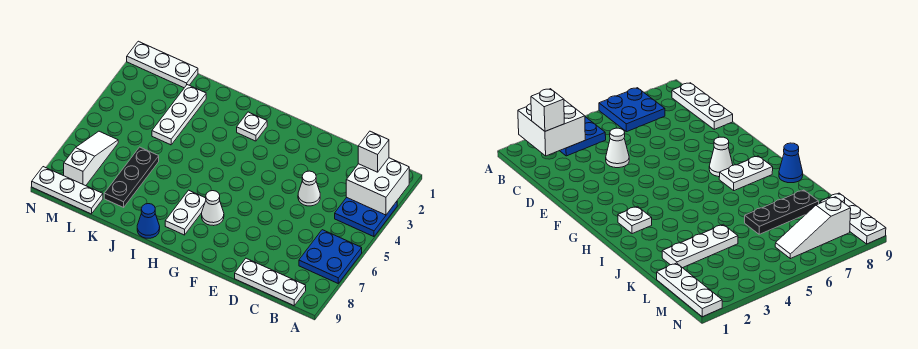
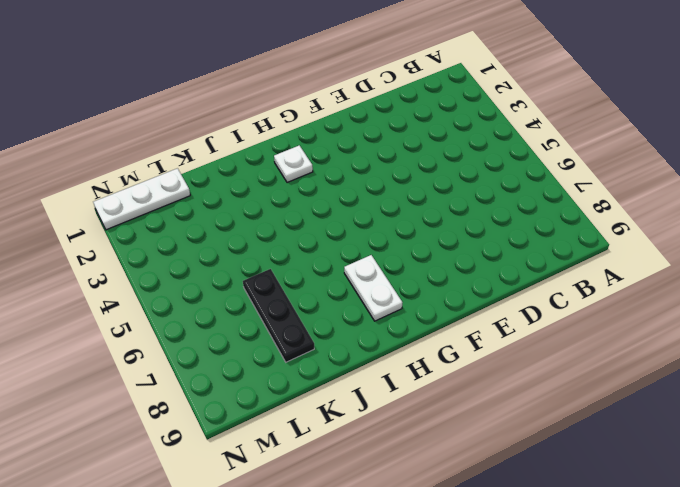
none -> blue 2x2 plate [335,197,397,237]
none -> blue 2x2 plate [299,230,362,283]
none -> white 1x3 plate [235,258,306,306]

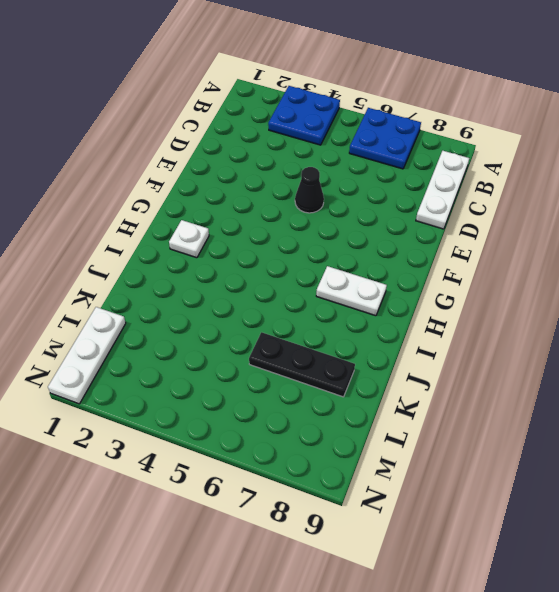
black 1x1 cone [295,167,324,213] -> none
none -> white 1x1 cone [298,171,320,206]
none -> white 1x1 cone [202,191,224,226]
none -> blue 1x1 cone [137,204,160,238]

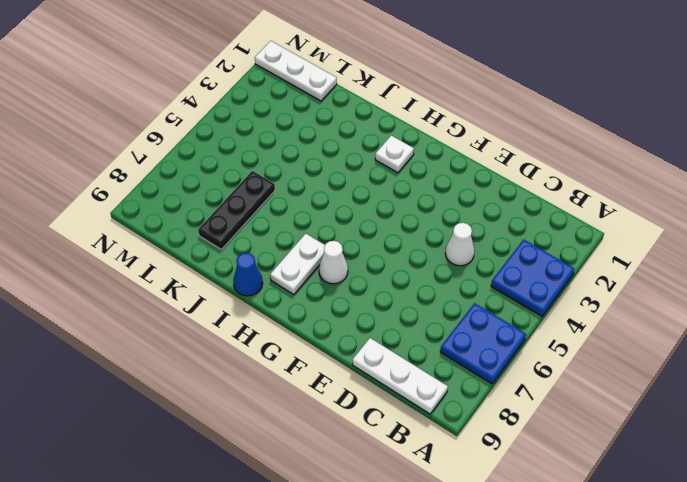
none -> white 1x3 plate [152,85,206,145]
none -> white 1x3 plate [32,167,103,214]
none -> white 1x3 slope [64,131,118,186]

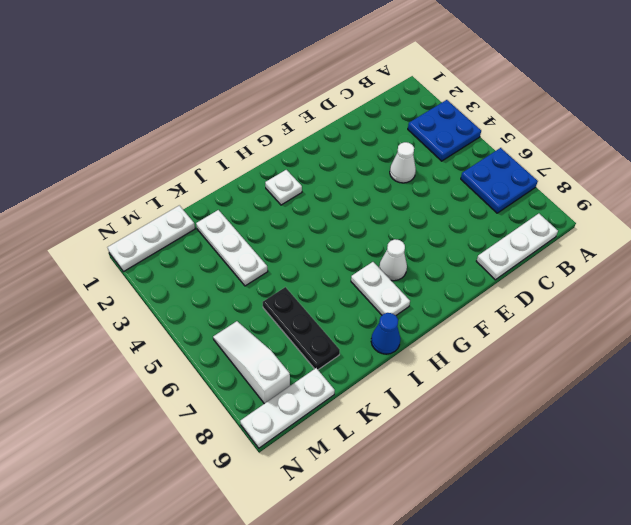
none -> white 2x2 brick [346,158,409,215]
none -> white 1x1 brick [358,131,389,172]

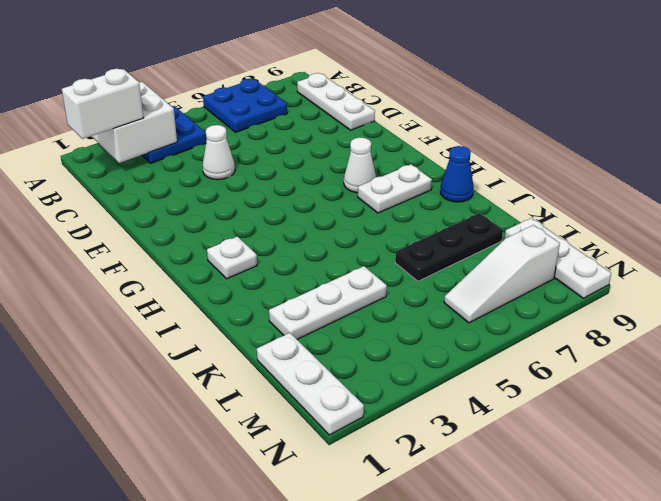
white 1x2 brick [62,69,143,139] -> white 1x1 brick [358,131,389,172]

